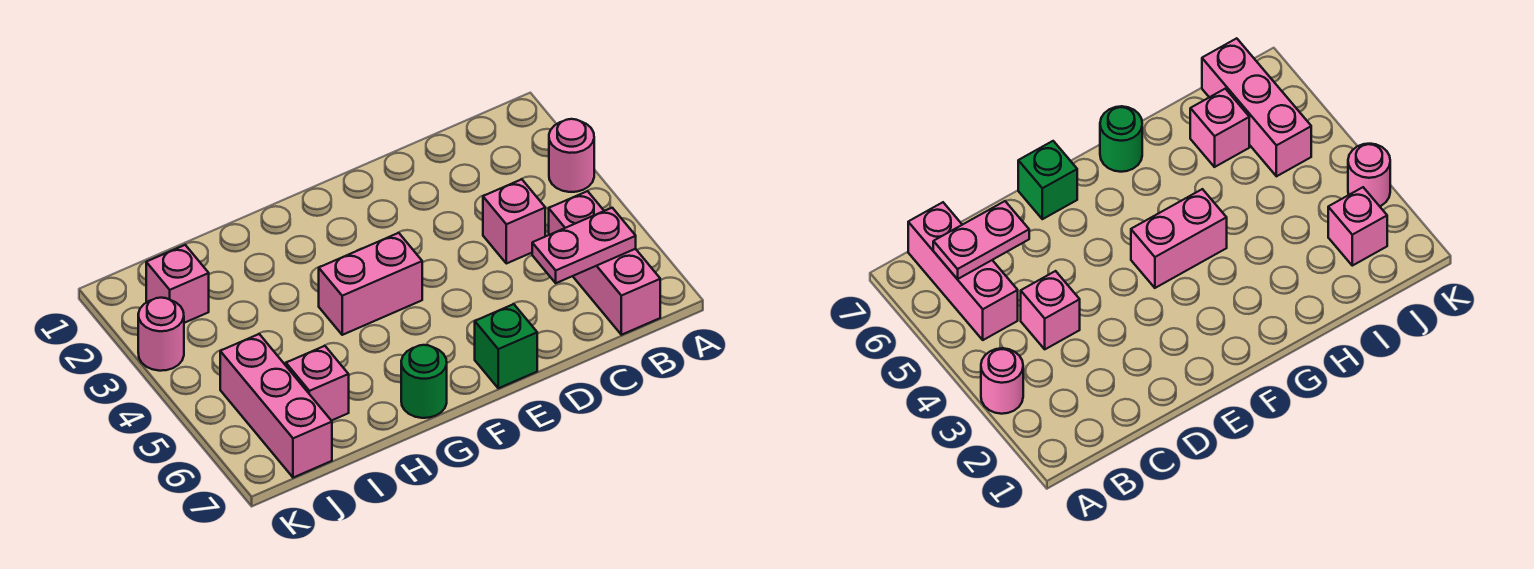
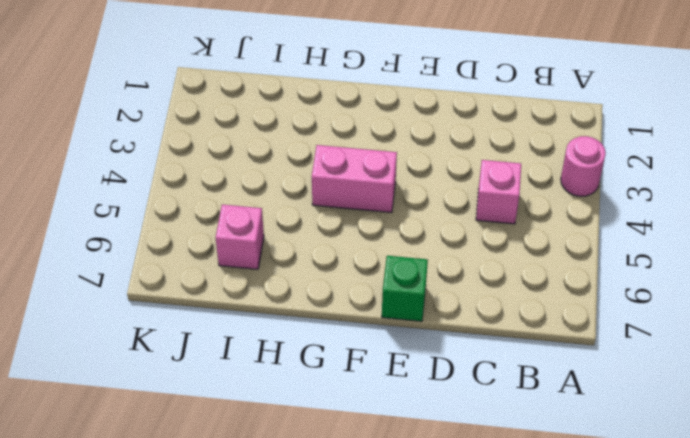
none -> pink 1x3 brick [549,191,660,335]
none -> green 1x1 round brick [401,345,447,418]

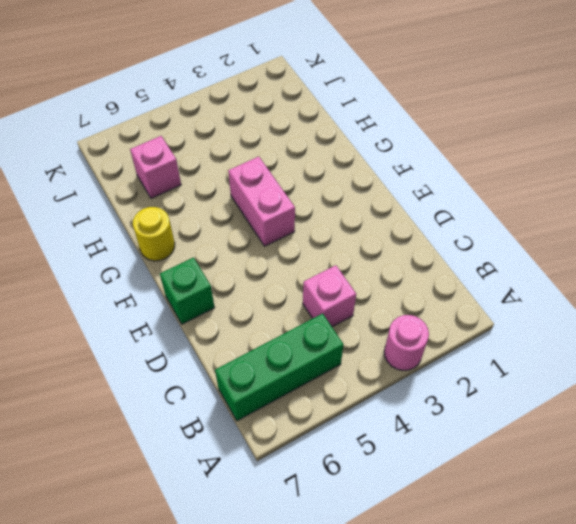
green 1x3 brick [215,314,344,421] -> pink 1x3 brick [549,191,660,335]
yellow 1x1 round brick [133,207,175,261] -> green 1x1 round brick [401,345,447,418]
none -> pink 1x1 brick [146,245,209,323]
none -> pink 1x3 brick [220,334,332,478]

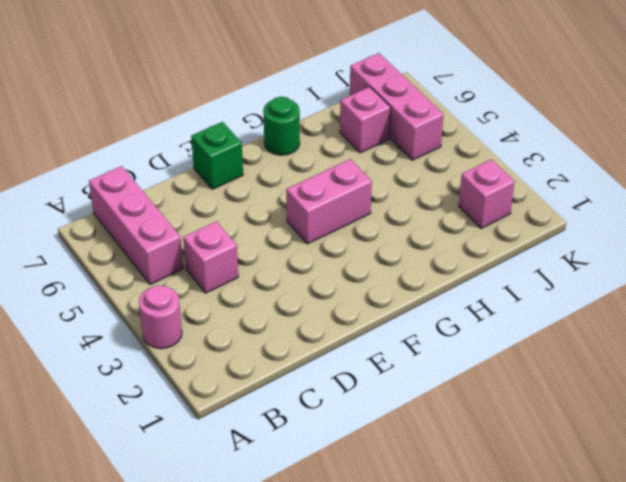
none -> pink 1x1 round brick [138,298,184,371]
none -> pink 1x2 plate [532,208,636,283]

